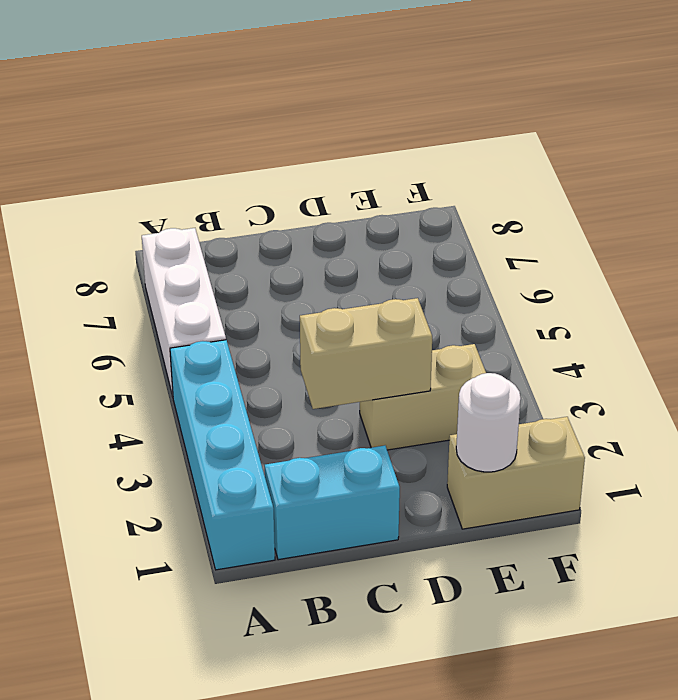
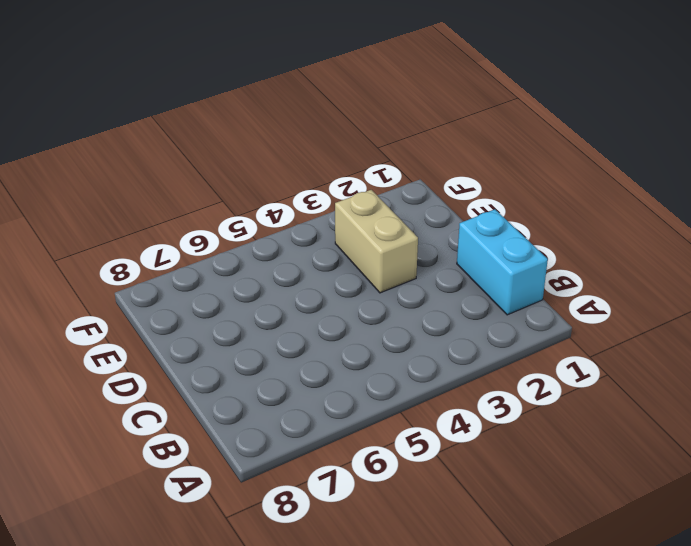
none -> cyan 1x4 brick [170,340,275,570]
none -> white 1x3 brick [142,228,226,396]

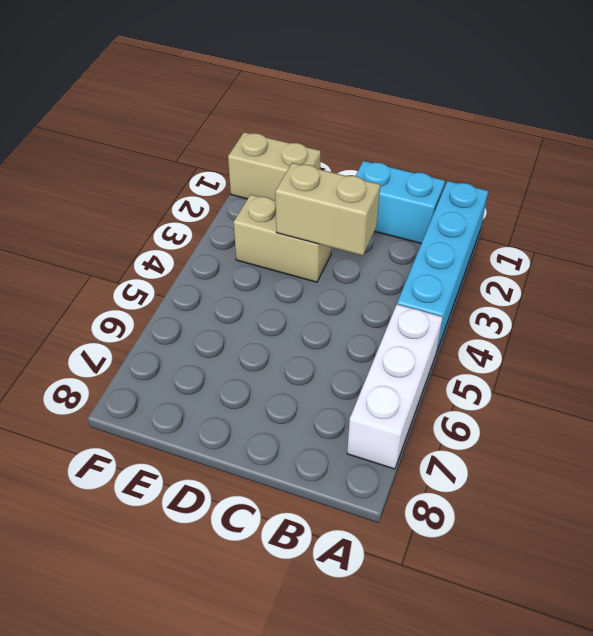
none -> white 1x1 round brick [456,373,521,472]

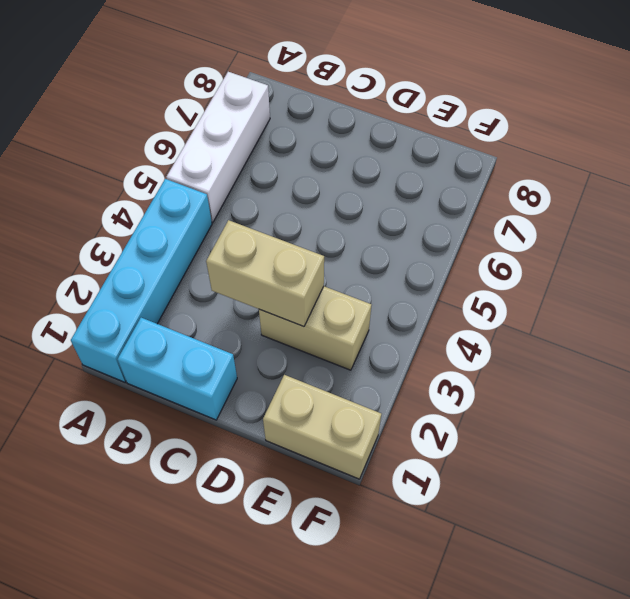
none -> white 1x1 round brick [456,373,521,472]

